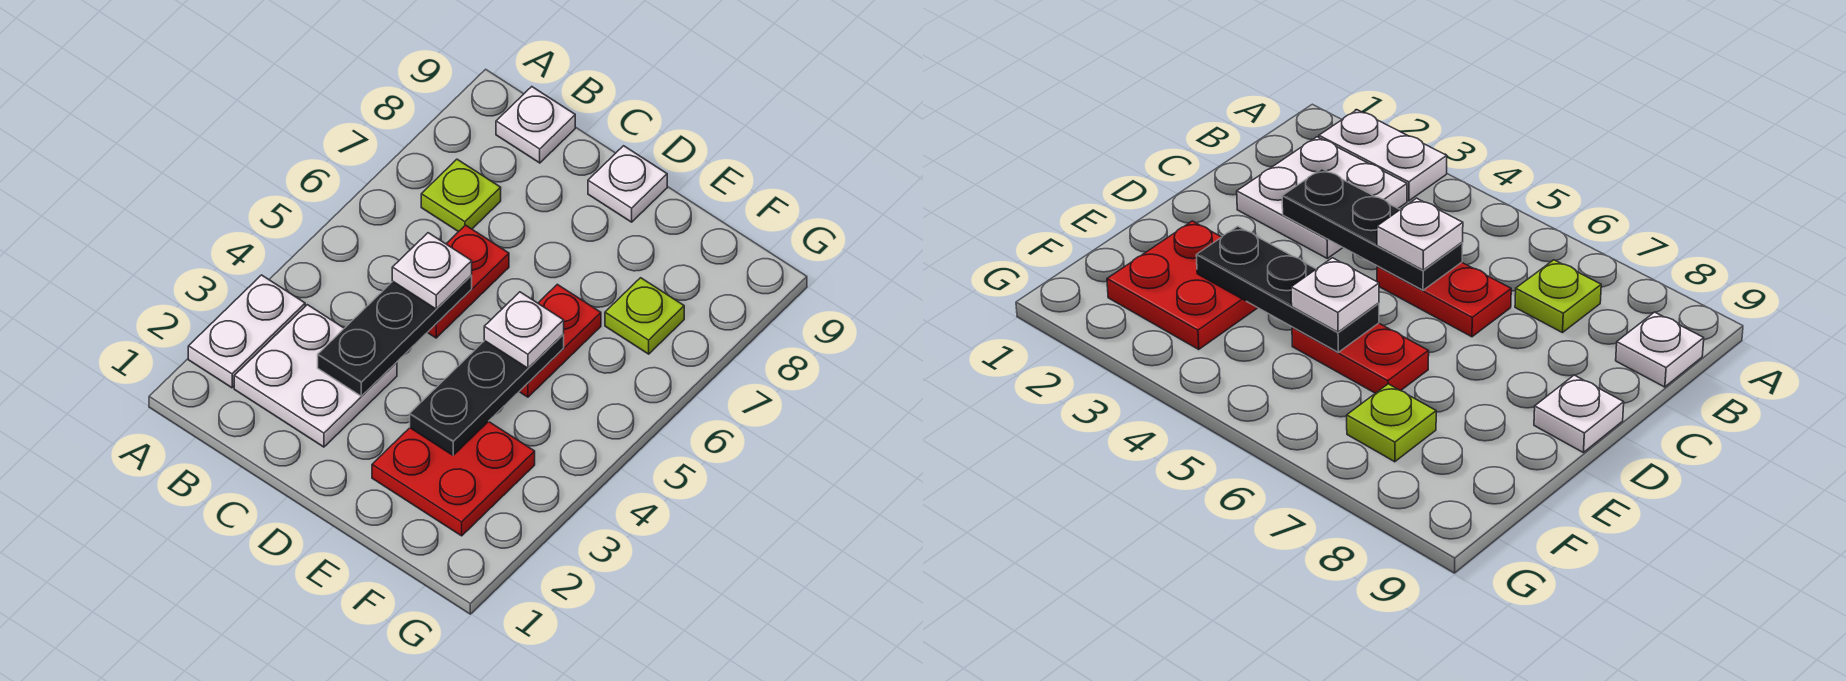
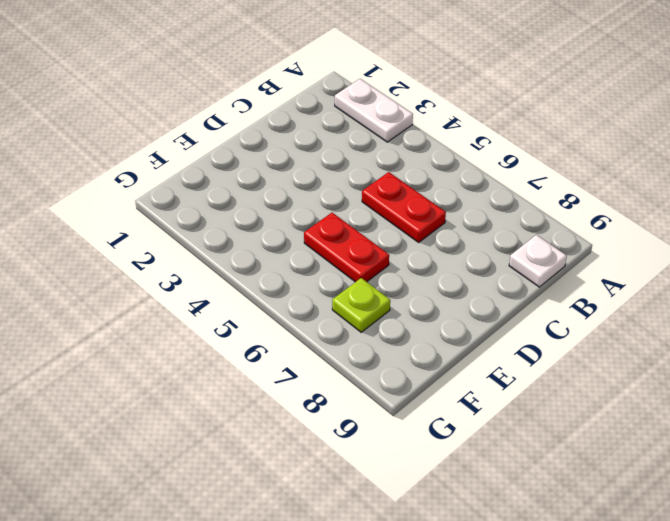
none -> white 2x2 plate [234,305,397,447]
none -> lime 1x1 plate [421,159,501,232]
none -> white 1x1 plate [588,146,667,222]

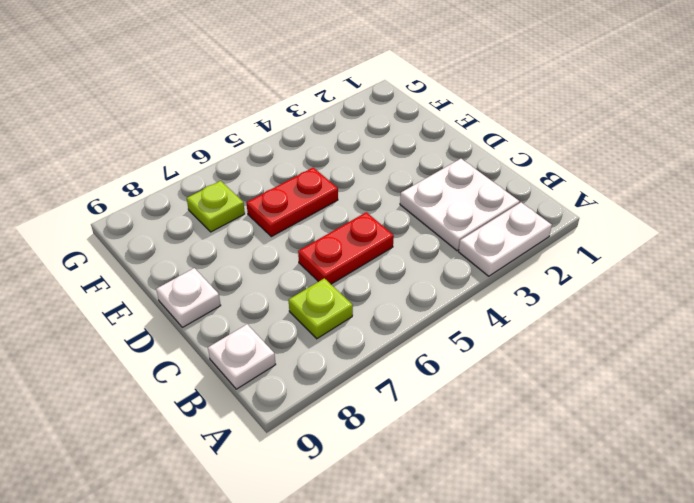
none -> red 2x2 plate [372,421,535,536]
none -> black 1x3 plate [318,275,472,396]
none -> black 1x3 plate [410,335,564,455]

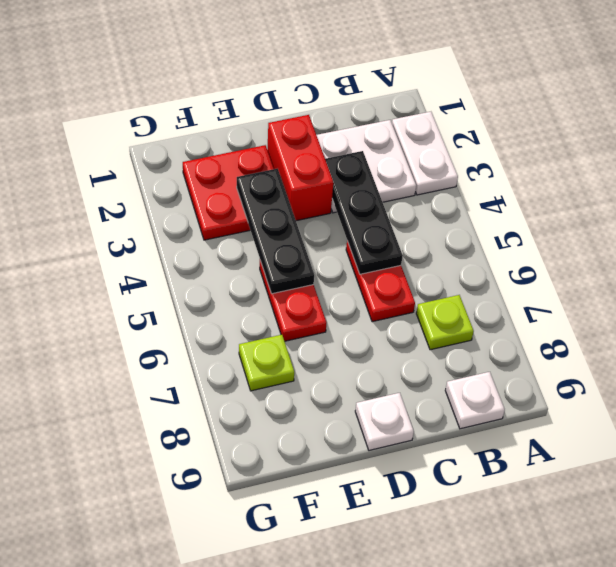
red 1x2 brick [267,115,333,221] -> none
none -> white 1x1 plate [392,233,472,309]
none -> white 1x1 plate [484,292,564,368]

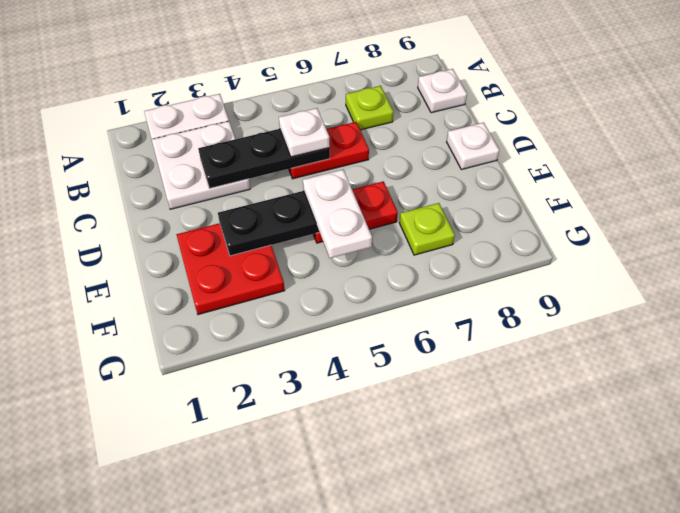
white 1x2 plate [303,170,372,258] -> white 1x1 plate [484,292,564,368]

